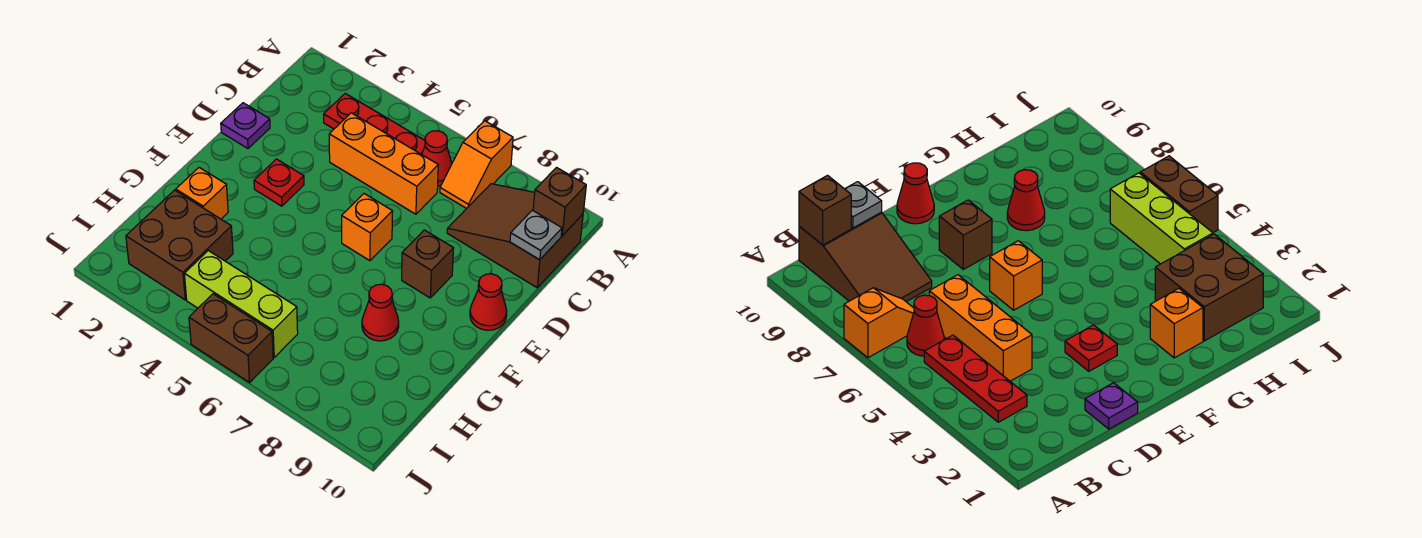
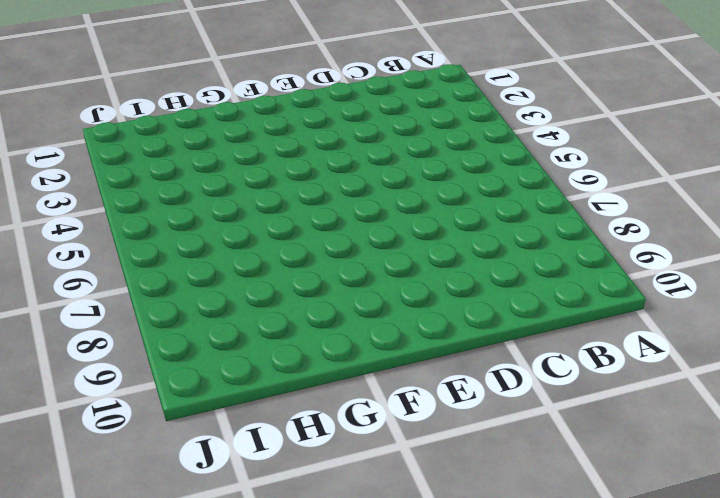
none -> orange 1x2 slope [440,121,513,209]
none -> red 1x3 plate [324,94,425,154]
none -> red 1x1 cone [422,131,452,186]

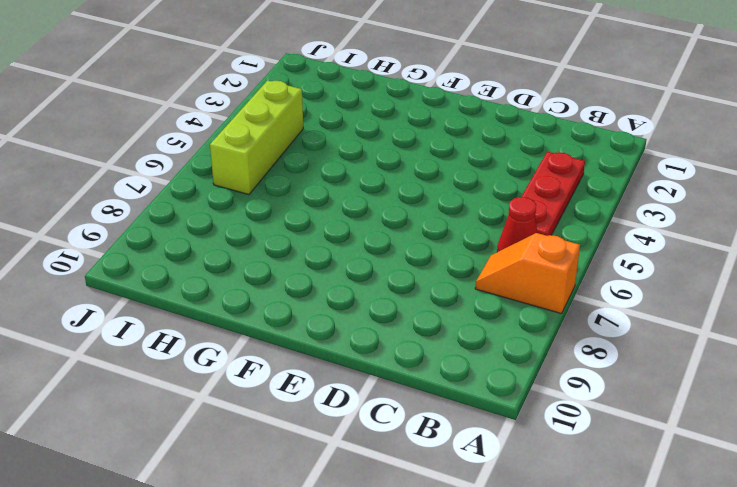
none -> brown 2x3 slope [447,184,583,288]
none -> orange 1x3 brick [329,113,438,214]
none -> purple 1x1 plate [221,103,270,148]

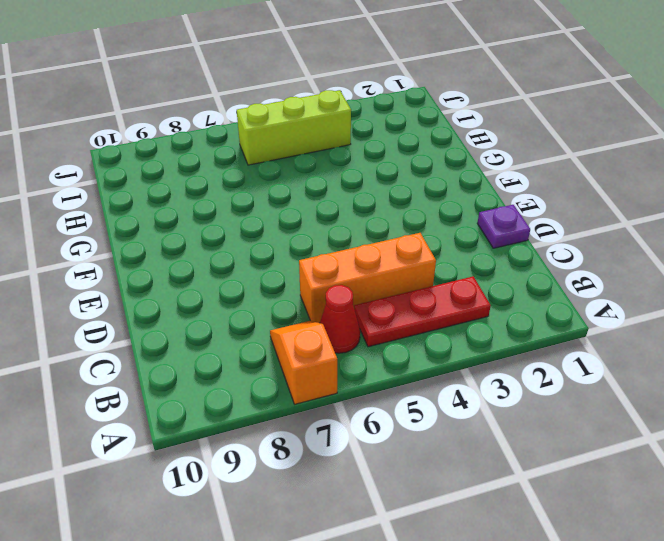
none -> brown 2x3 slope [447,184,583,288]
none -> red 1x1 plate [254,159,304,206]
none -> orange 1x1 brick [342,194,393,261]

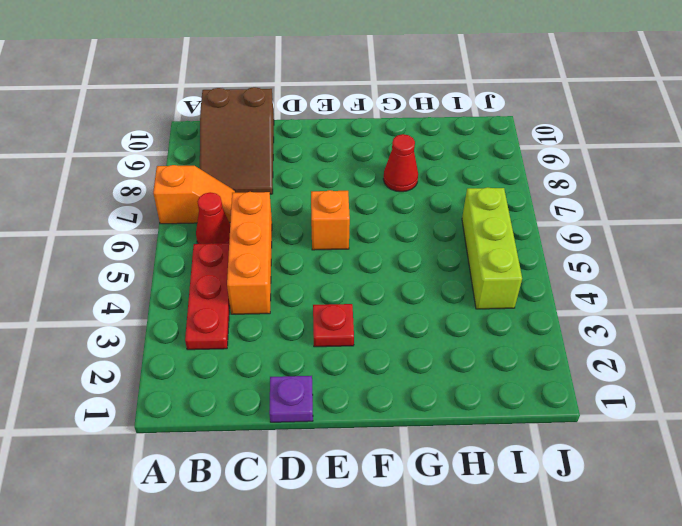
none -> brown 1x1 brick [402,230,454,298]
none -> red 1x1 cone [470,274,507,330]
none -> orange 1x1 brick [176,167,228,219]

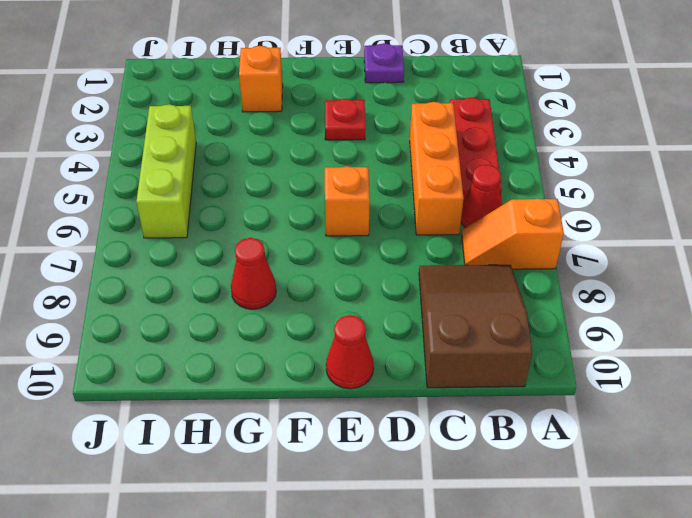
none -> brown 1x1 brick [402,230,454,298]
none -> brown 2x2 brick [126,190,233,300]
none -> brown 1x2 brick [189,294,273,383]

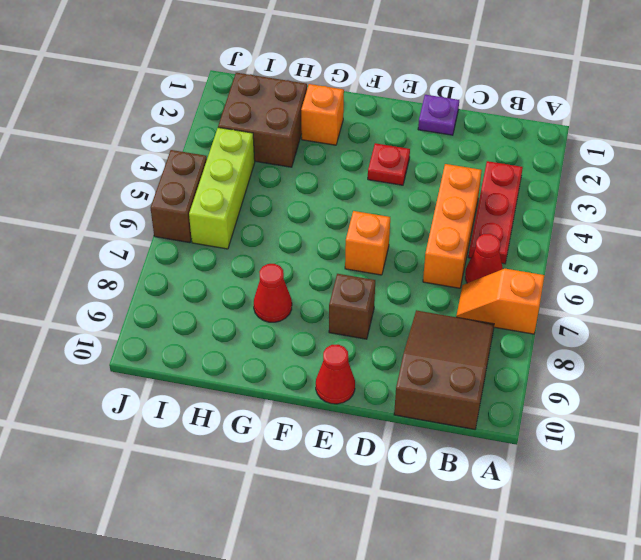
none -> brown 1x1 brick [533,168,586,236]
none -> grey 1x1 plate [510,210,562,260]

